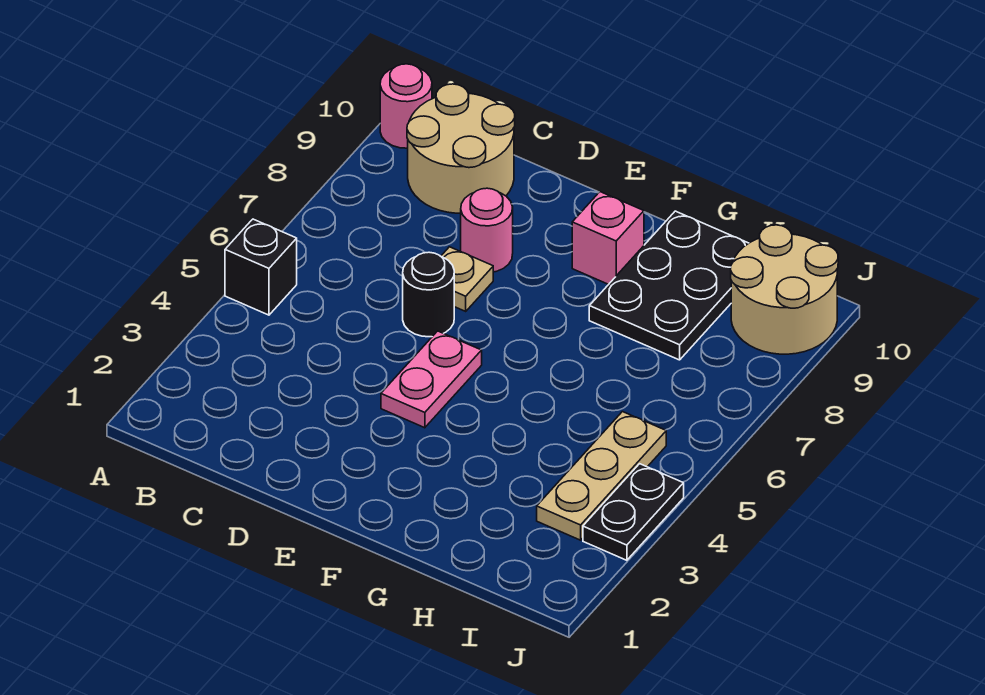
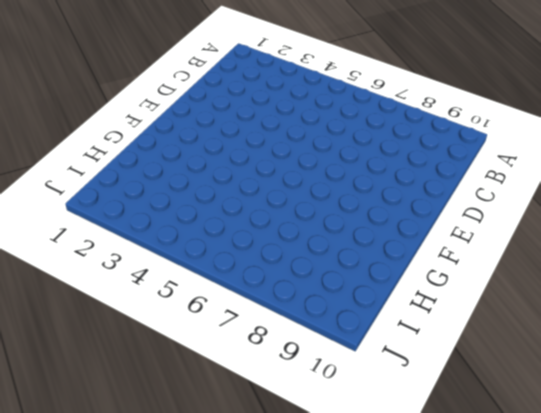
none -> black 1x1 brick [225,219,297,315]
none -> pink 1x1 round brick [380,64,432,148]
none -> tan 2x2 round brick [407,84,515,213]

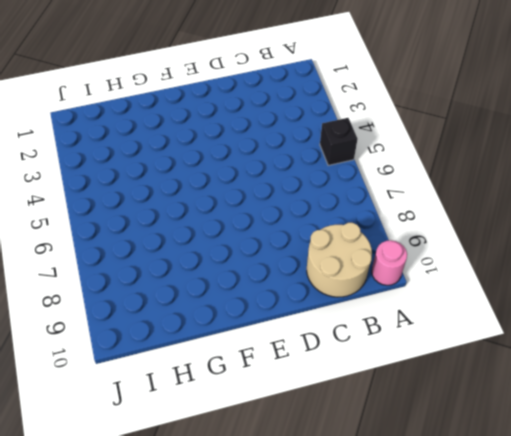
none -> black 1x1 round brick [403,252,454,337]
none -> tan 1x1 plate [441,247,493,311]
none -> pink 1x1 round brick [461,188,513,272]

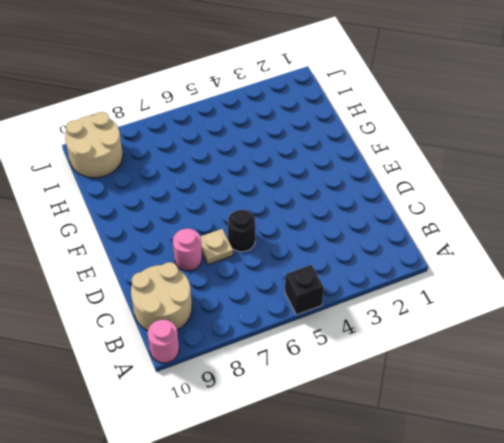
none -> pink 1x2 plate [381,331,482,428]
none -> pink 1x1 brick [572,192,644,284]
none -> black 2x3 plate [589,211,749,360]

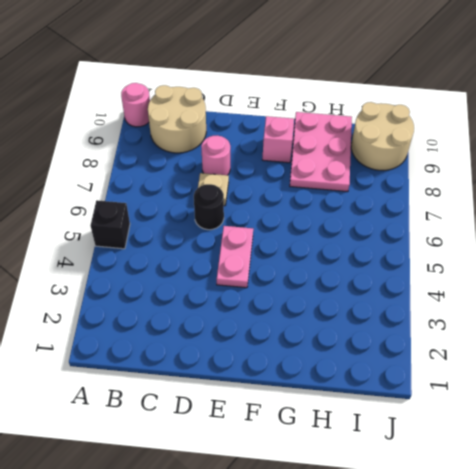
pink 2x3 plate [290,112,352,192] -> black 2x3 plate [589,211,749,360]
none -> tan 1x3 plate [537,412,666,540]
none -> black 1x2 plate [583,464,684,560]

